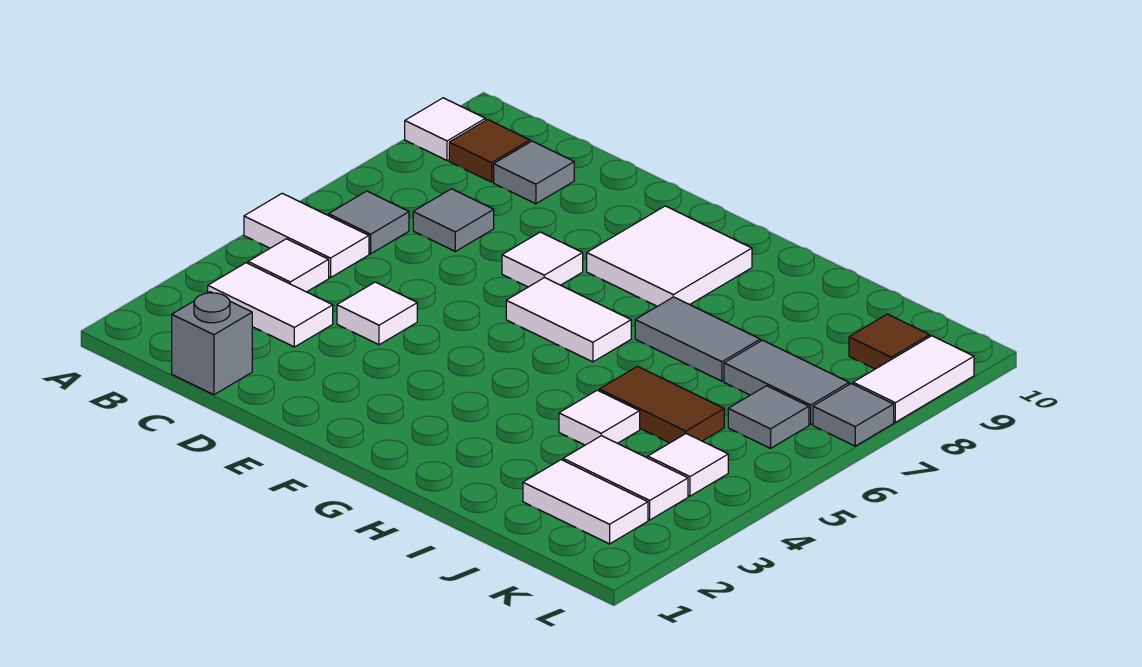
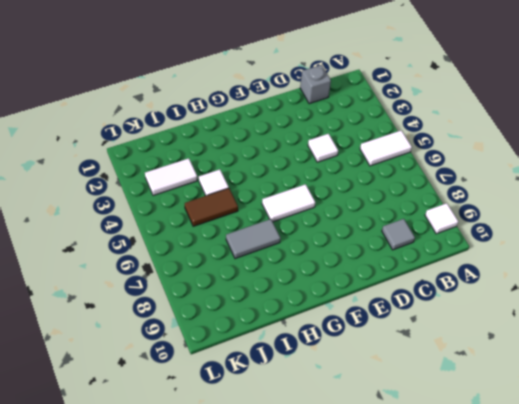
none -> white 1x2 tile [208,263,333,347]
none -> white 1x1 tile [248,239,329,292]
none -> grey 1x1 tile [329,191,409,254]

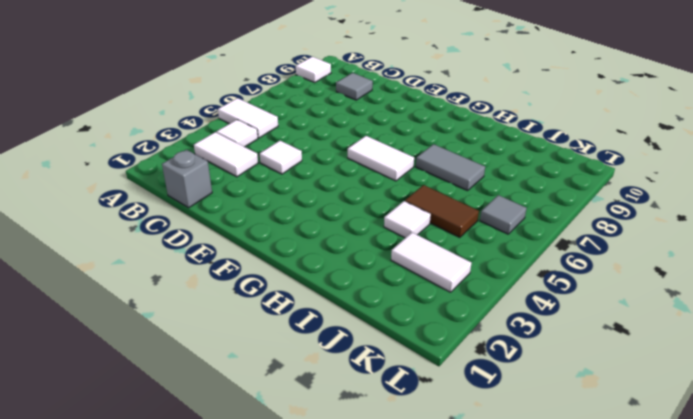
none -> grey 1x1 tile [329,191,409,254]
none -> brown 1x1 tile [449,120,530,182]
none -> grey 1x1 tile [413,189,494,251]

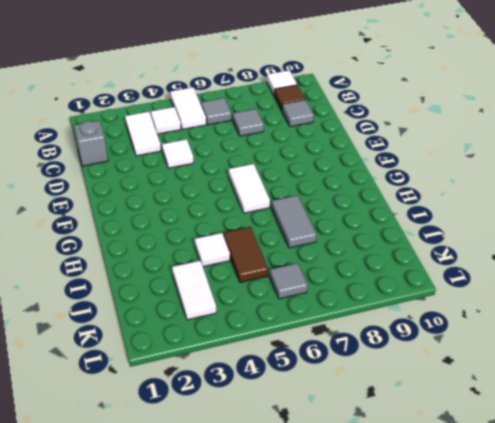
none -> white 1x1 tile [502,232,583,287]
none -> white 2x2 tile [587,206,752,306]
none -> white 1x2 tile [523,460,648,544]

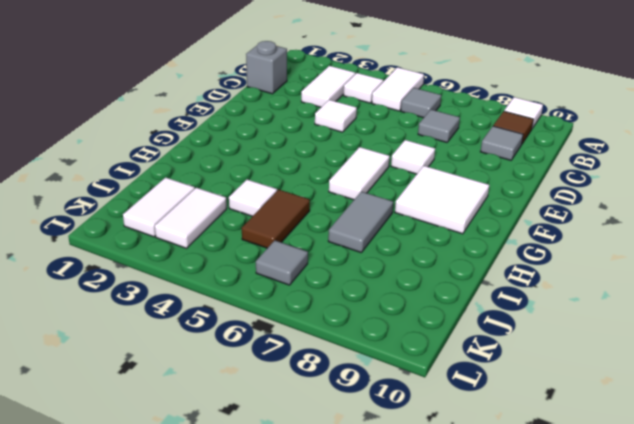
none -> grey 1x2 tile [724,340,849,424]
none -> white 1x1 tile [648,434,728,496]
none -> brown 1x1 tile [849,314,930,369]

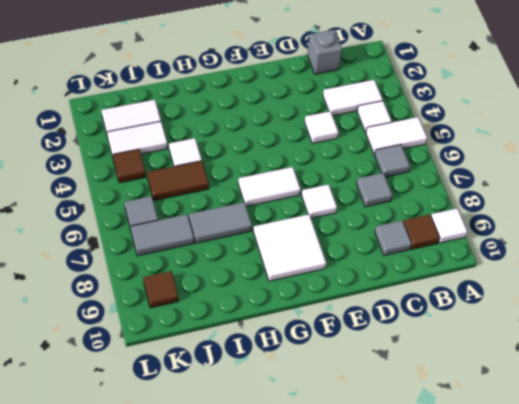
brown 1x1 tile [113,149,146,183] -> white 1x1 tile [648,434,728,496]
none -> grey 1x1 tile [813,384,894,446]
none -> white 1x2 tile [853,336,974,422]

